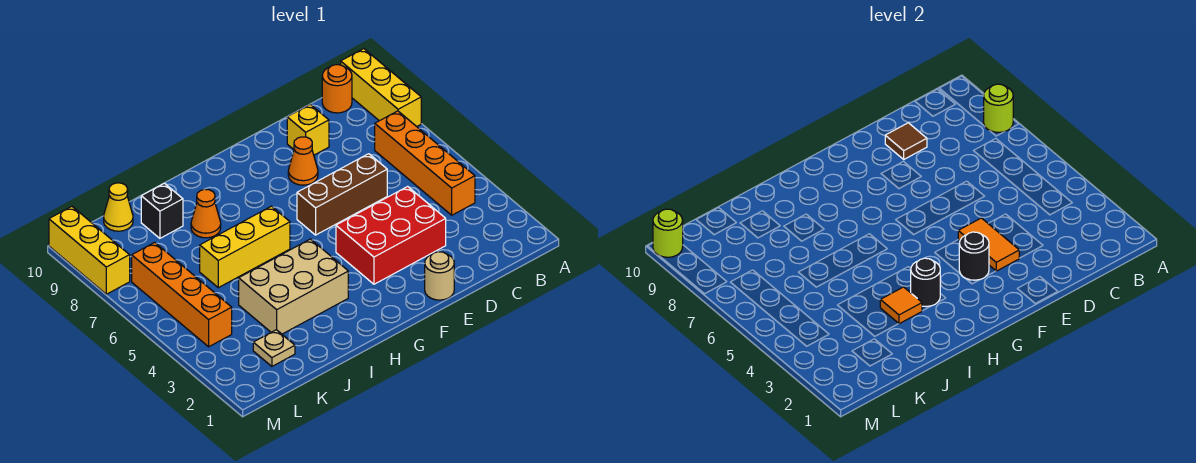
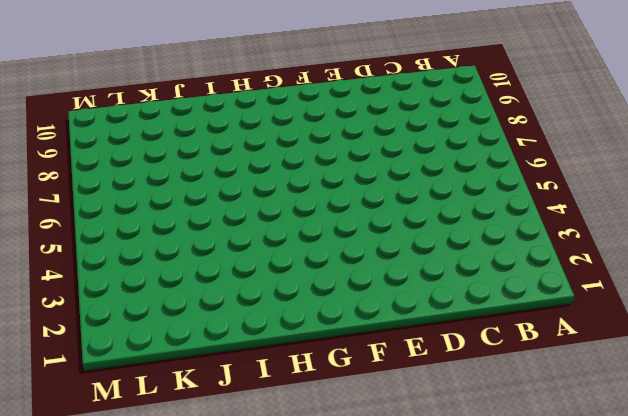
none -> yellow 1x3 brick [341,49,421,127]
none -> orange 1x4 brick [375,111,475,215]
none -> orange 1x1 round brick [322,65,352,113]

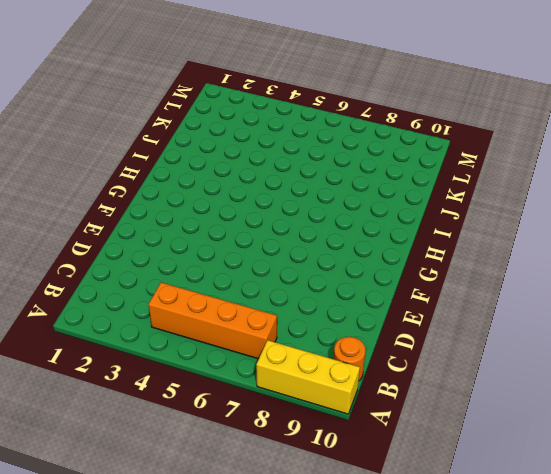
none -> red 2x3 brick [336,186,446,284]
none -> brown 1x3 brick [297,154,387,235]
none -> yellow 1x1 brick [287,104,329,155]

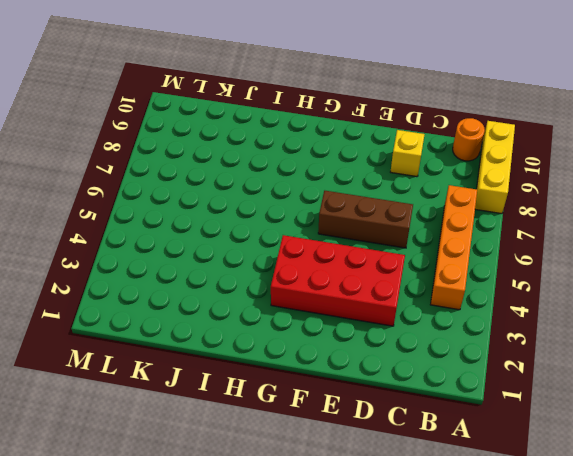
red 2x4 brick [271,235,405,326] -> red 2x3 brick [336,186,446,284]
none -> tan 1x1 round brick [425,252,454,300]
none -> orange 1x1 cone [288,137,318,185]
none -> tan 2x3 brick [239,239,348,334]

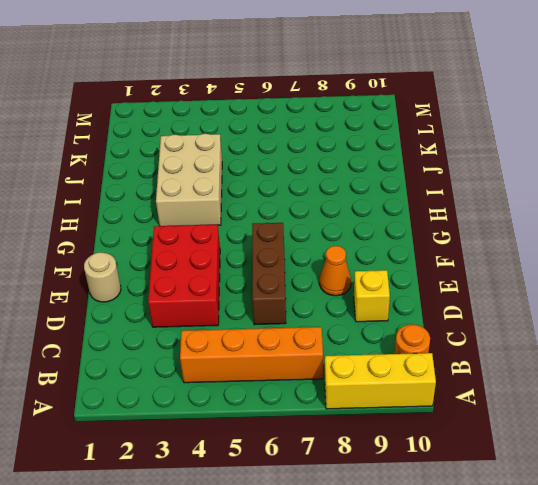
none -> yellow 1x3 brick [200,206,290,288]
none -> orange 1x1 cone [191,189,221,238]
none -> black 1x1 brick [141,183,183,238]

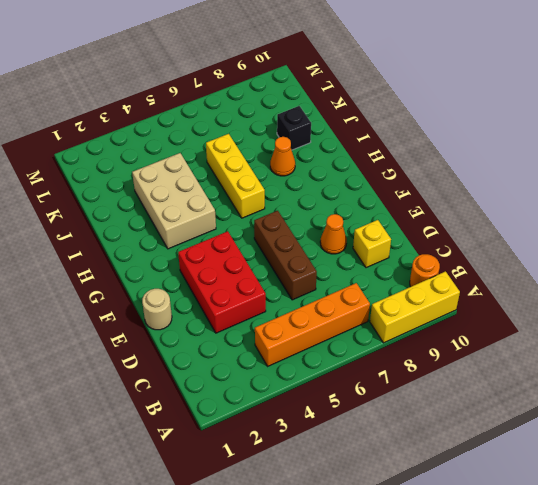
none -> tan 1x1 plate [253,330,295,366]
none -> yellow 1x1 cone [104,183,133,231]
none -> orange 1x4 brick [132,242,232,347]

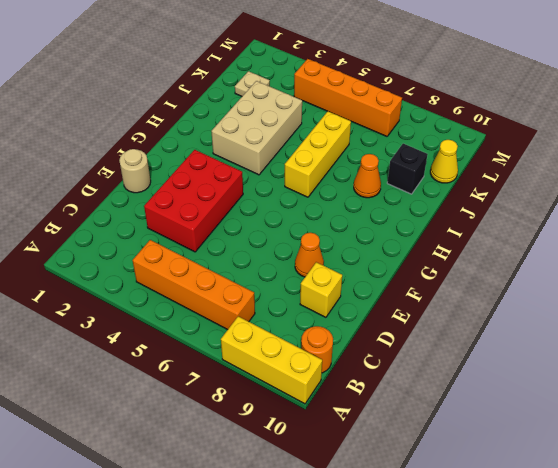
none -> brown 1x3 brick [297,154,387,235]
none -> yellow 1x3 brick [49,207,130,294]
none -> lime 1x1 round brick [984,84,1013,132]

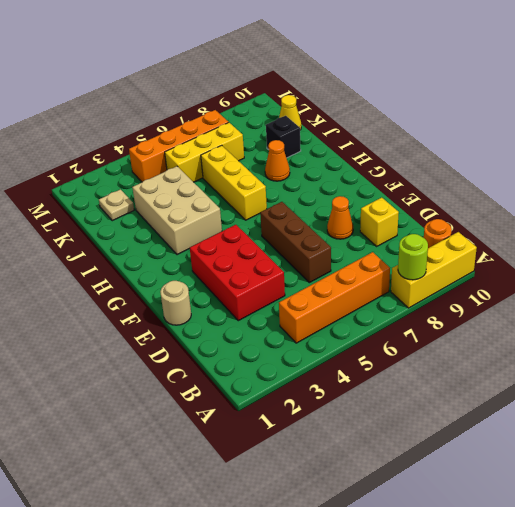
yellow 1x3 brick [165,123,244,182] -> yellow 1x3 brick moved to [49,207,130,294]
none -> brown 1x1 tile [885,123,927,159]
none -> orange 1x2 tile [958,218,1019,271]
none -> black 1x1 round brick [959,232,989,280]

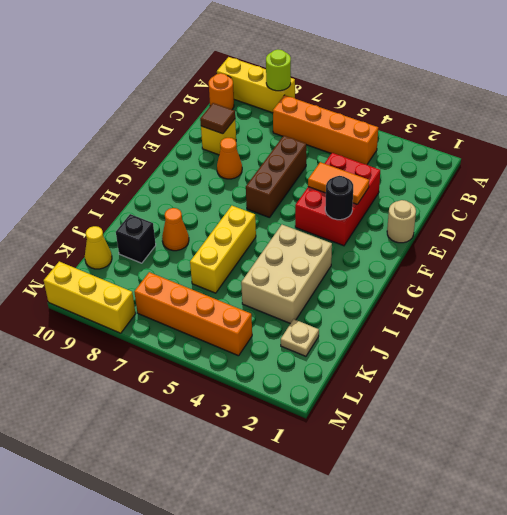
none -> black 1x1 round brick [911,258,940,307]
none -> orange 1x1 tile [880,287,922,324]
none -> lime 1x1 round brick [653,209,683,257]

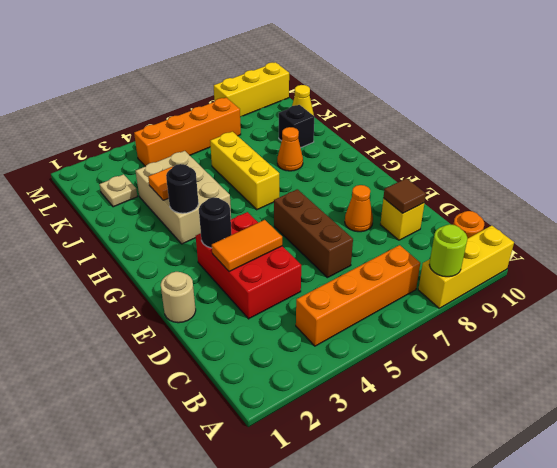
none -> lime 1x1 round brick [653,209,683,257]

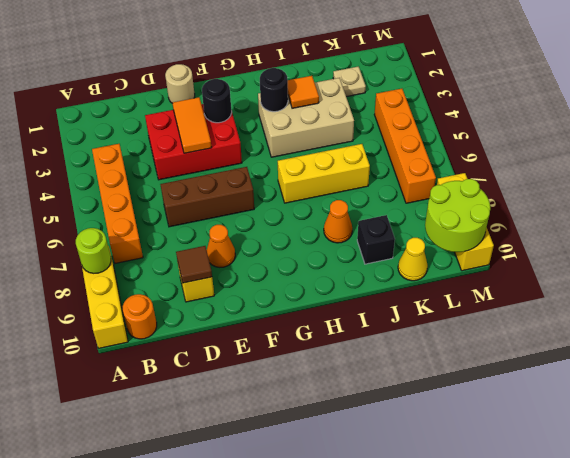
lime 2x2 round brick [425,179,490,252] -> lime 1x1 round brick [653,209,683,257]

